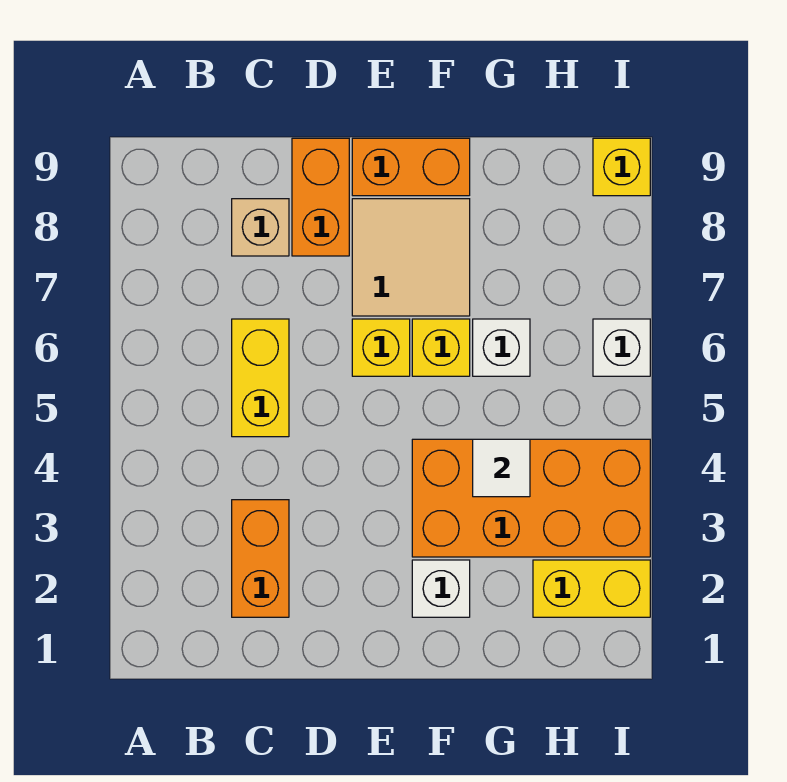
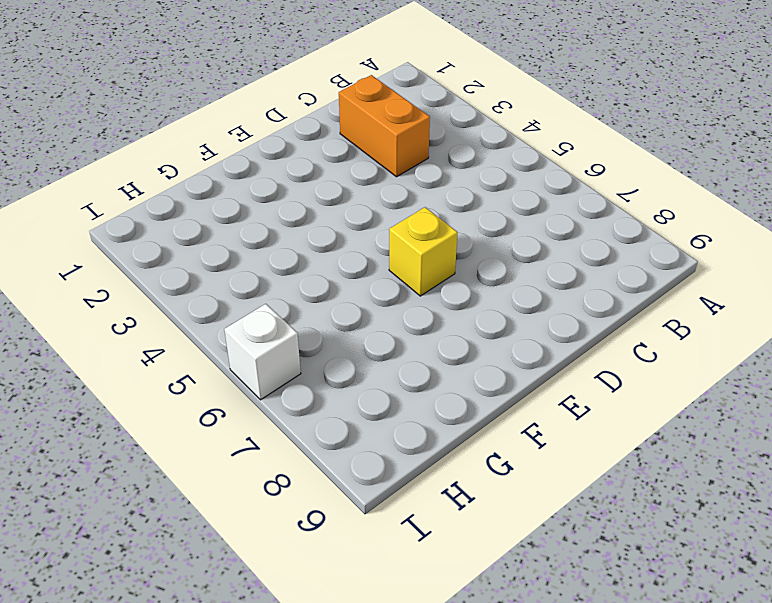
none -> yellow 1x2 brick [232,319,289,437]
none -> tan 1x1 brick [232,199,289,256]
none -> orange 1x2 brick [292,138,349,256]

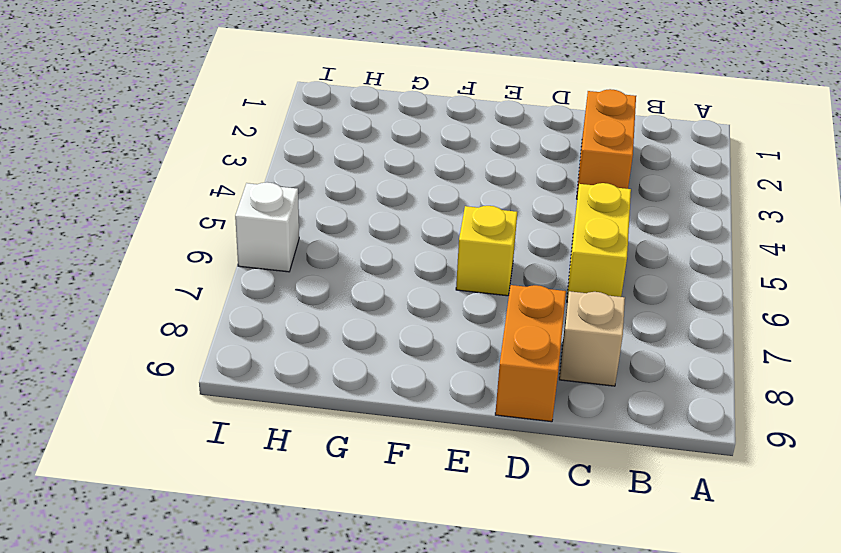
none -> tan 2x2 tile [352,199,470,316]
none -> orange 1x2 brick [352,138,470,196]
none -> white 1x1 brick [412,560,470,617]

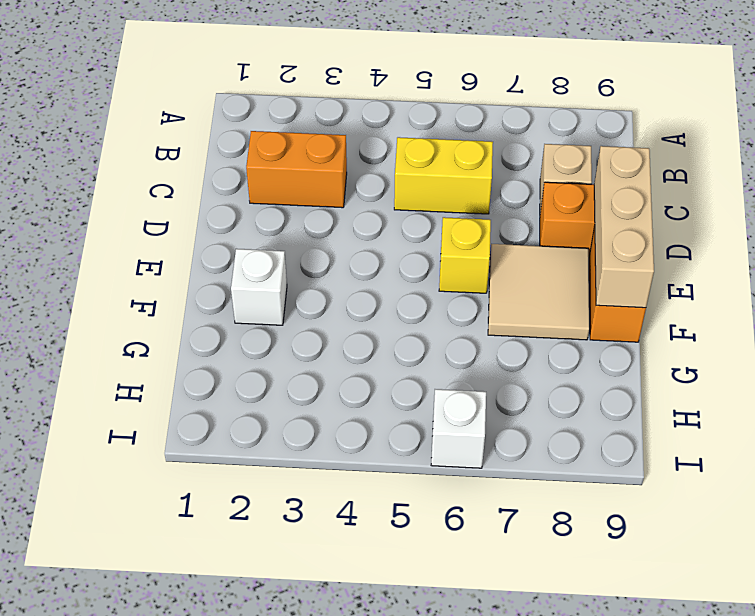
tan 1x3 brick [594,146,654,308] -> none
none -> orange 2x4 brick [412,439,650,557]
none -> yellow 1x1 brick [412,319,470,376]
none -> white 1x1 brick [473,319,530,376]

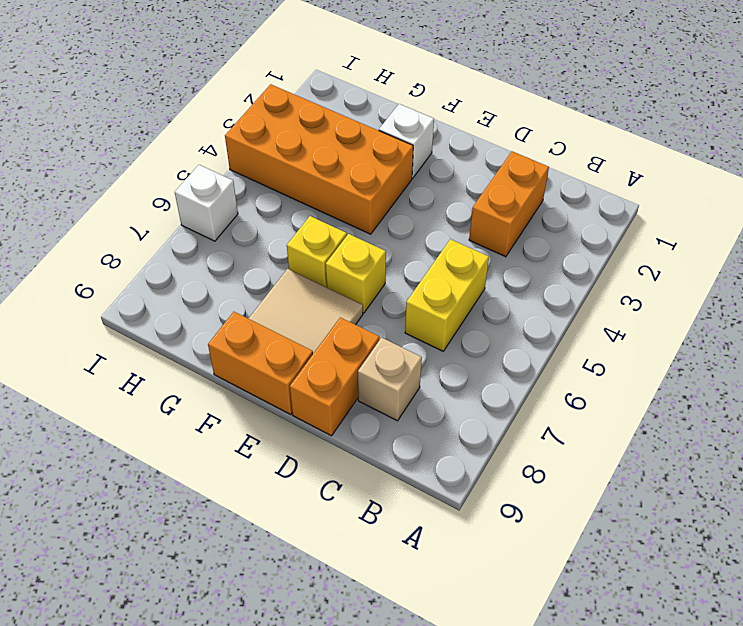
none -> white 1x1 brick [473,319,530,376]
none -> yellow 1x2 brick [533,560,650,617]
none -> yellow 1x1 brick [593,138,650,196]

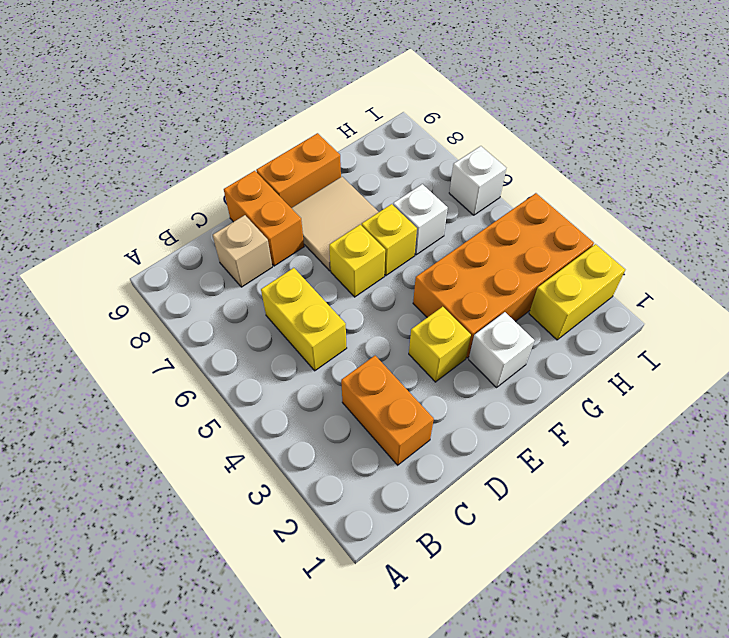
yellow 1x1 brick [409,307,471,382] -> yellow 1x1 brick moved to [593,138,650,196]
none -> white 1x1 tile [473,439,530,497]

